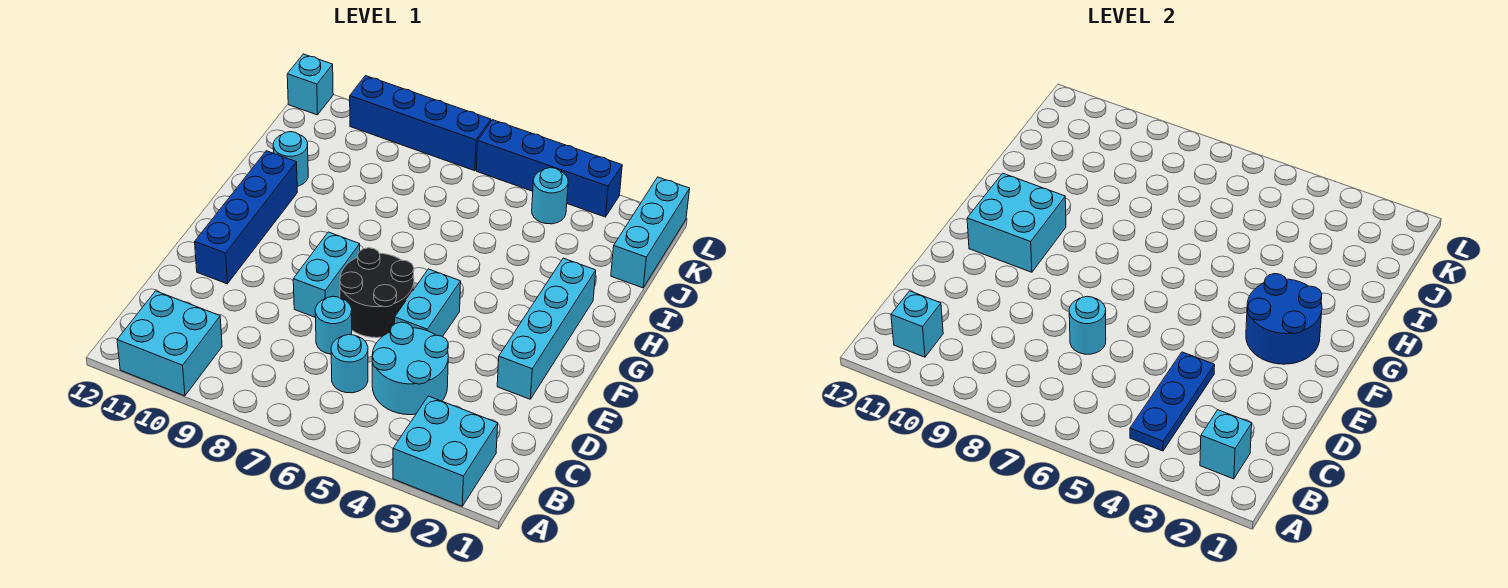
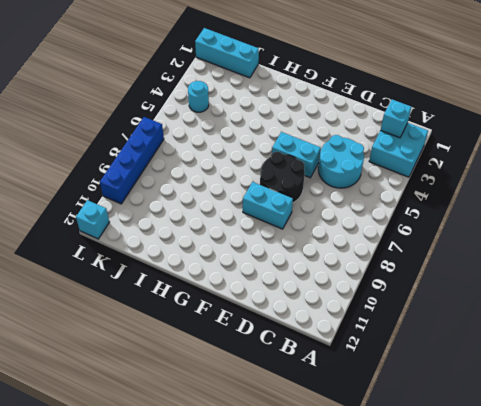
none -> cyan 2x2 brick [117,291,222,396]
none -> cyan 1x1 round brick [331,334,368,393]
none -> cyan 1x1 round brick [315,296,352,354]

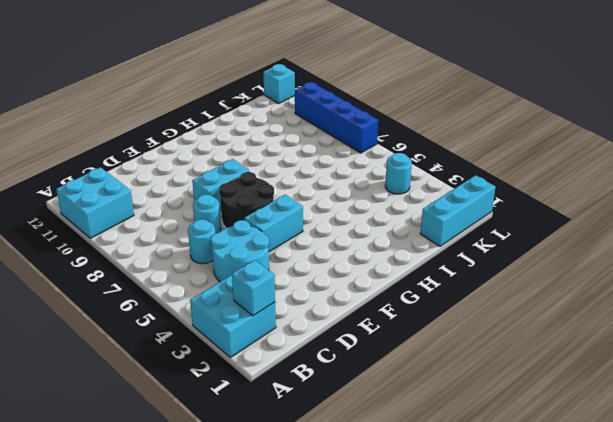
none -> cyan 1x4 brick [497,258,596,399]
none -> blue 1x4 brick [195,151,297,284]
none -> cyan 1x1 round brick [273,132,308,186]

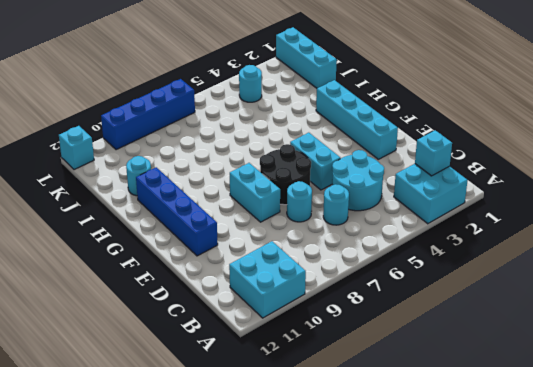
none -> blue 1x4 brick [476,120,622,217]
none -> blue 1x3 plate [1130,352,1215,451]
none -> cyan 1x1 brick [891,291,943,357]

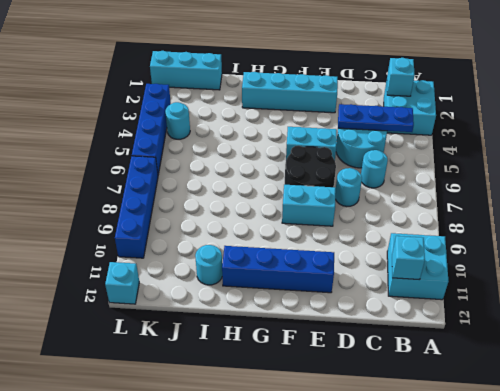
none -> cyan 1x1 round brick [1069,296,1106,354]
none -> blue 2x2 round brick [1246,274,1322,364]
none -> cyan 2x2 brick [967,173,1066,272]

